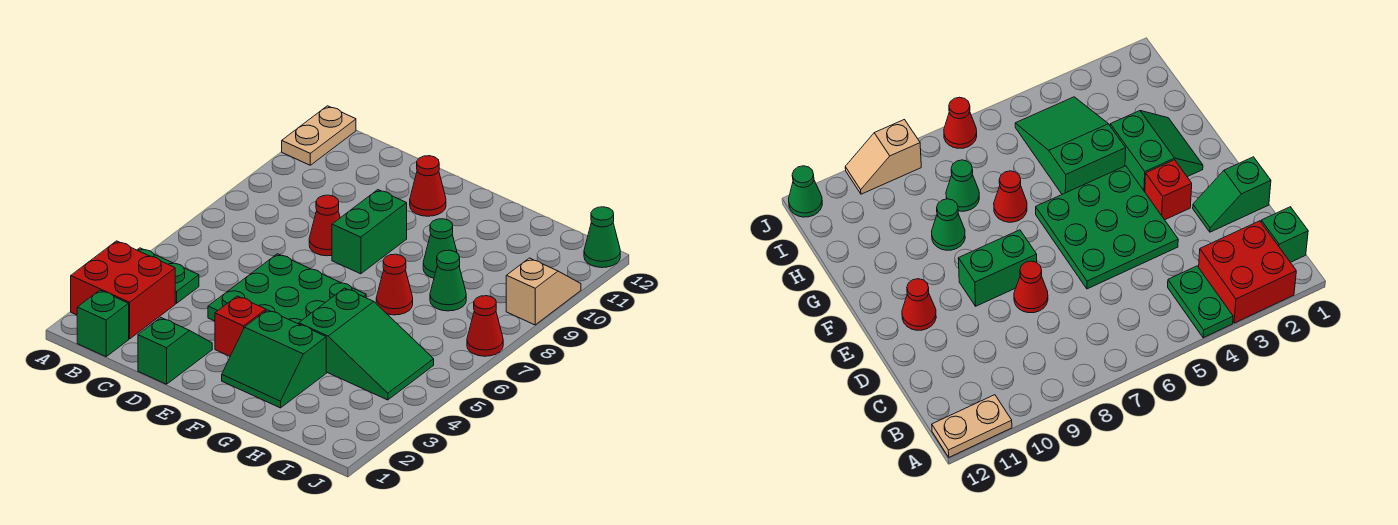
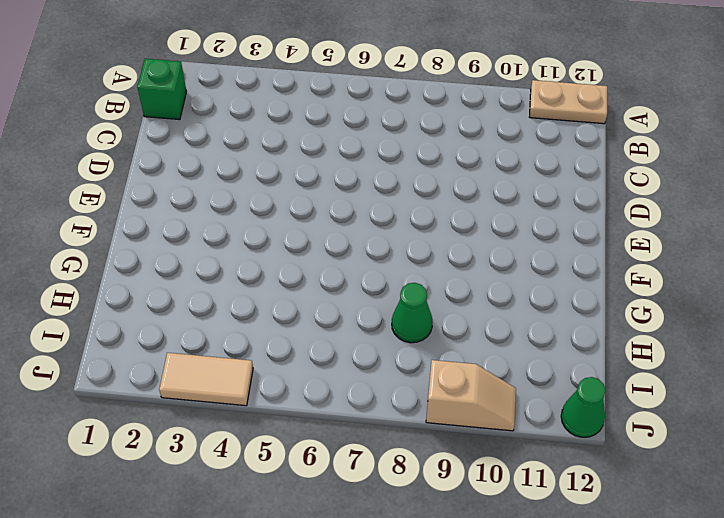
tan 1x2 tile [159,353,253,406] -> none
none -> red 2x2 brick [71,241,175,339]
none -> green 1x2 plate [138,248,199,303]
none -> green 1x2 slope [138,317,212,384]

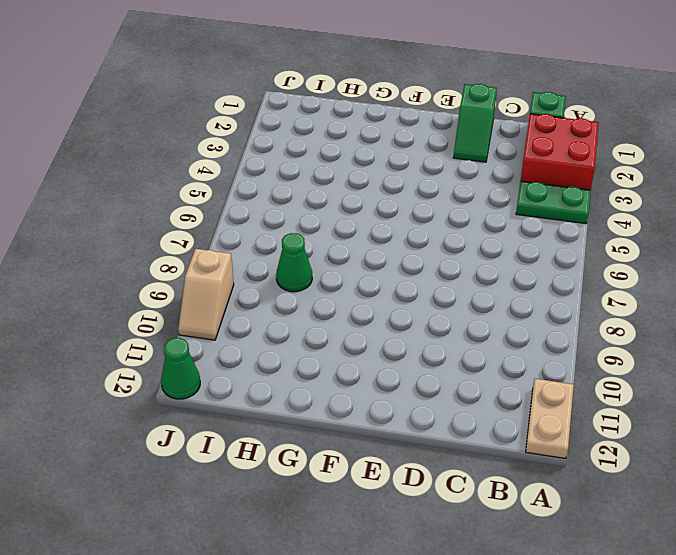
none -> green 3x3 plate [208,254,366,324]
none -> red 1x1 cone [309,195,340,256]
none -> red 1x1 brick [215,296,266,356]

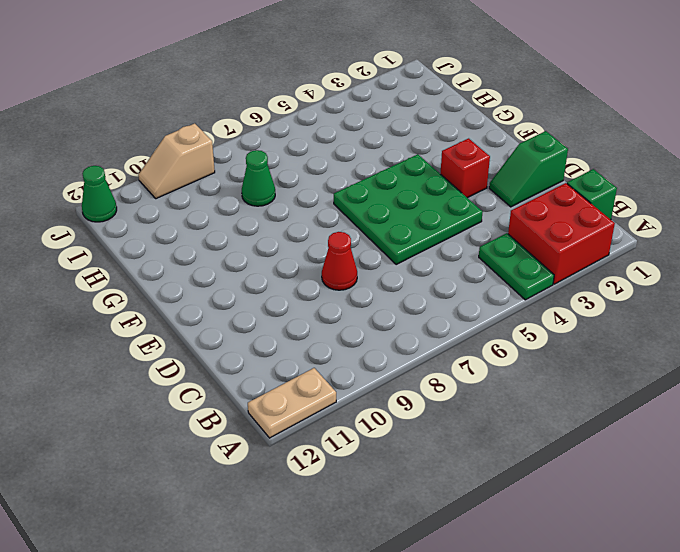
none -> green 1x2 brick [332,190,407,274]
none -> red 1x1 cone [410,156,446,216]
none -> green 2x2 slope [222,310,326,408]

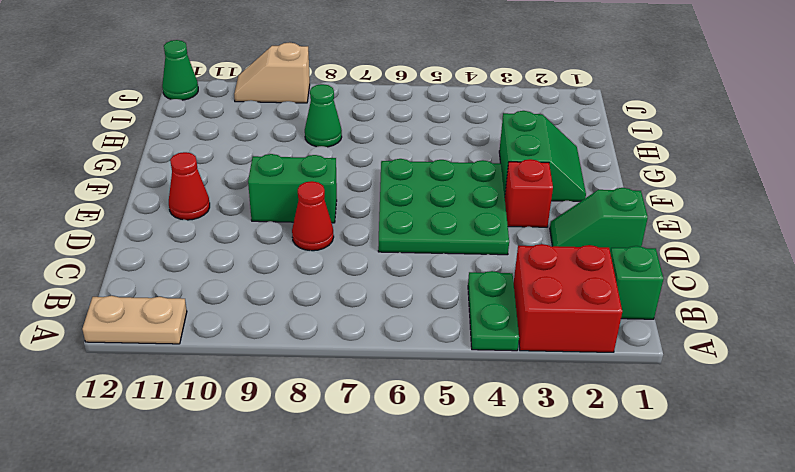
none -> green 2x3 slope [299,288,434,400]
none -> red 1x1 cone [376,254,413,315]
none -> green 1x1 cone [423,219,460,278]

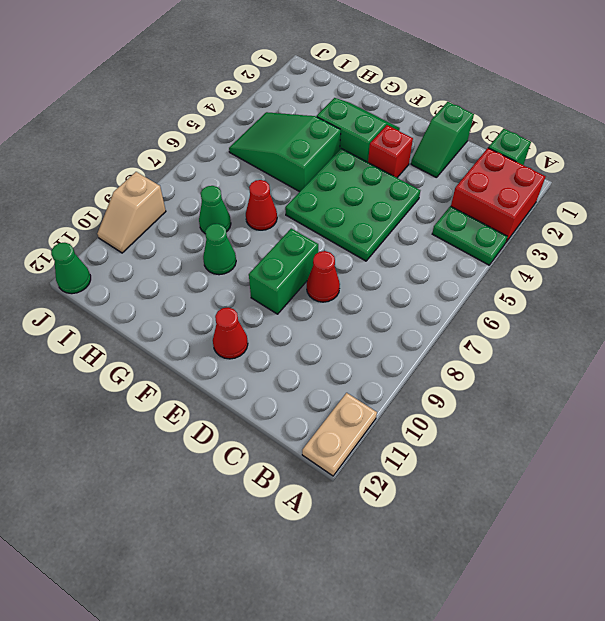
none -> red 1x1 cone [467,296,503,356]

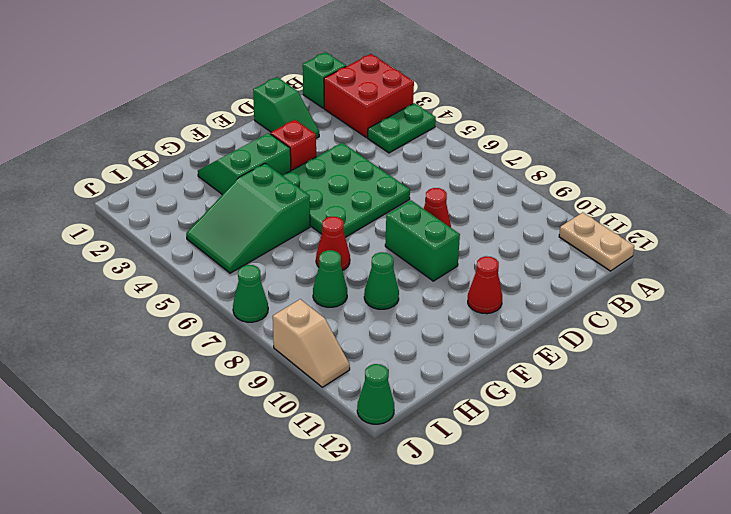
green 1x1 cone [233,265,268,322] -> red 1x1 cone [467,296,503,356]

